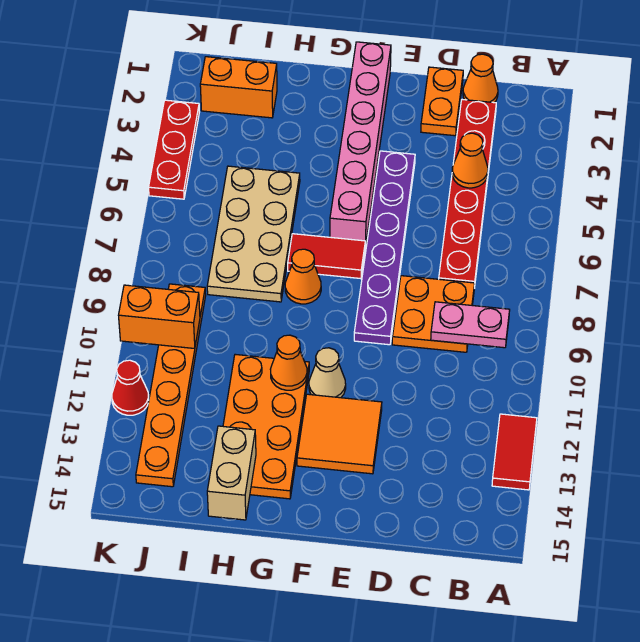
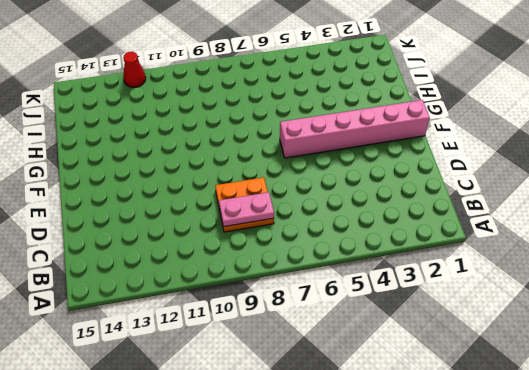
pink 1x2 plate [219,192,274,227] -> pink 1x2 plate turned to [431,302,510,348]
none -> red 1x2 tile [492,414,537,490]
none -> orange 1x1 cone [463,54,498,103]
none -> red 1x6 plate [439,100,496,288]

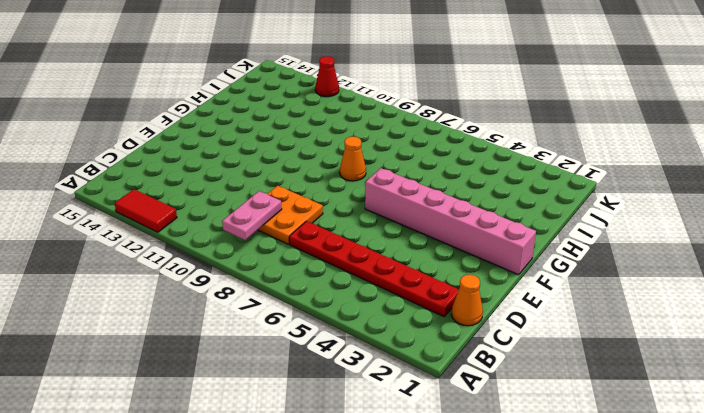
none -> orange 1x2 plate [421,67,463,136]
none -> purple 1x6 plate [354,151,415,345]
none -> orange 2x2 tile [297,394,382,474]

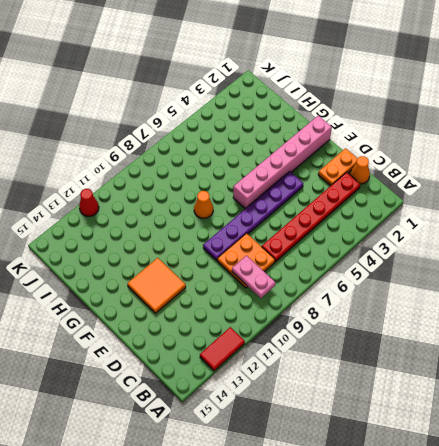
none -> red 1x2 tile [288,234,365,279]
none -> tan 1x1 cone [309,348,346,398]
none -> orange 2x4 plate [223,354,309,499]

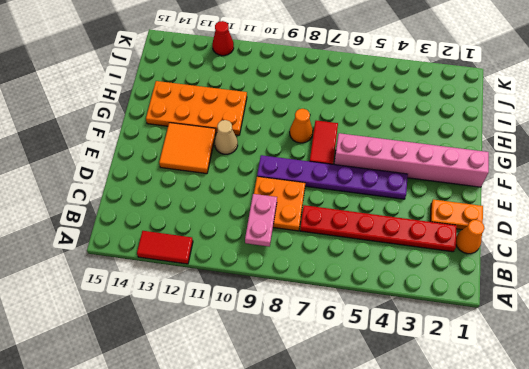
none -> tan 2x4 plate [207,166,300,302]
none -> orange 1x2 brick [200,57,277,118]
none -> orange 1x6 plate [136,284,206,487]

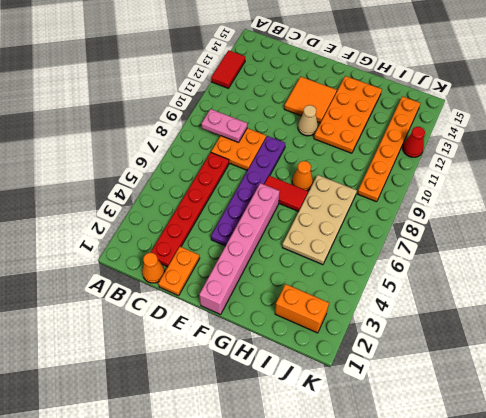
none -> red 1x3 plate [149,100,199,199]
none -> orange 1x1 cone [452,133,488,188]
none -> orange 1x1 cone [270,335,307,390]

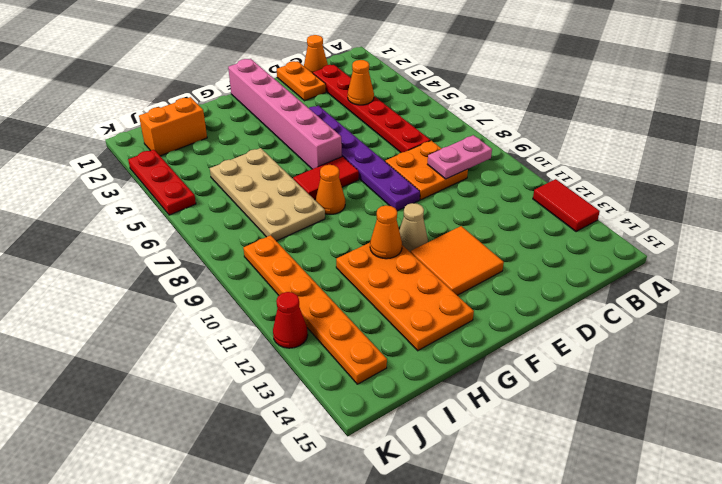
none -> tan 1x2 brick [207,426,256,520]
none -> orange 1x2 brick [118,285,200,349]

